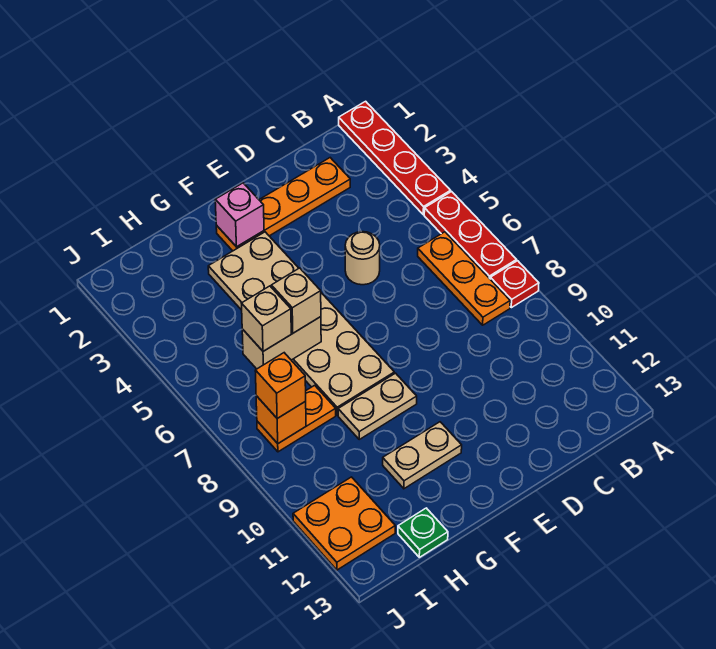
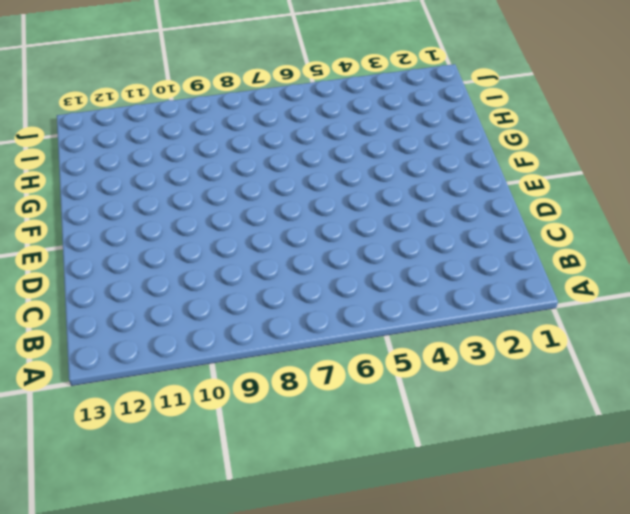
none -> red 1x4 plate [339,101,451,215]
none -> red 1x3 plate [424,192,517,279]
none -> red 1x1 plate [490,261,539,308]

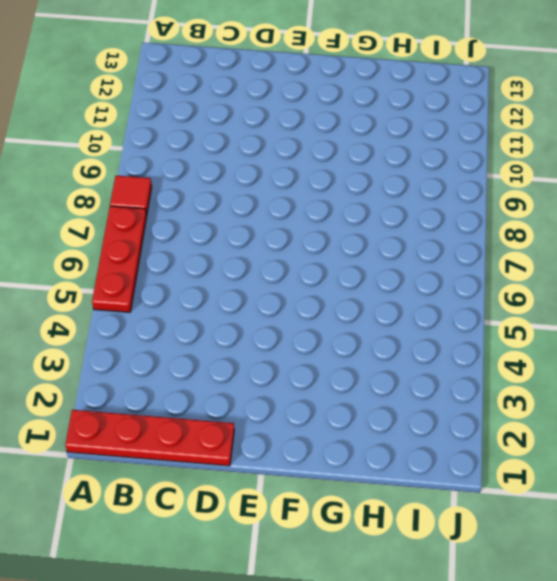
red 1x4 plate [65,410,234,466] -> red 1x4 plate turned to [339,101,451,215]
red 1x1 tile [110,176,152,216] -> red 1x1 plate [490,261,539,308]
none -> orange 1x3 plate [418,232,510,325]
none -> orange 1x4 plate [216,158,350,251]
none -> tan 1x1 round brick [345,232,380,285]

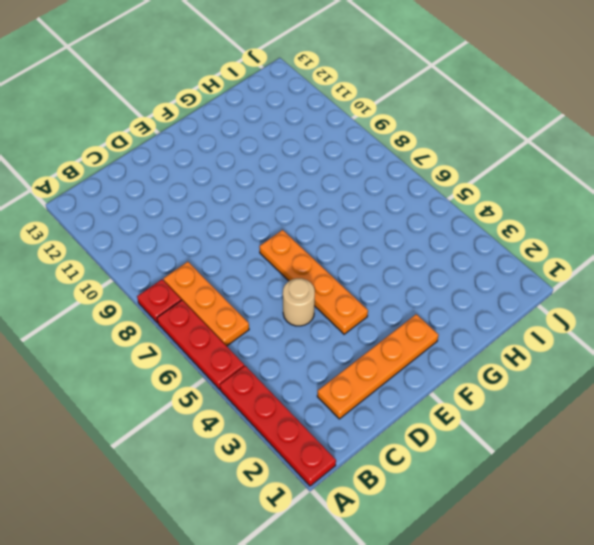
orange 1x4 plate [259,230,368,334] -> none
none -> tan 2x6 plate [208,232,394,415]
none -> tan 1x2 plate [338,373,417,439]
none -> tan 1x2 plate [383,422,462,489]

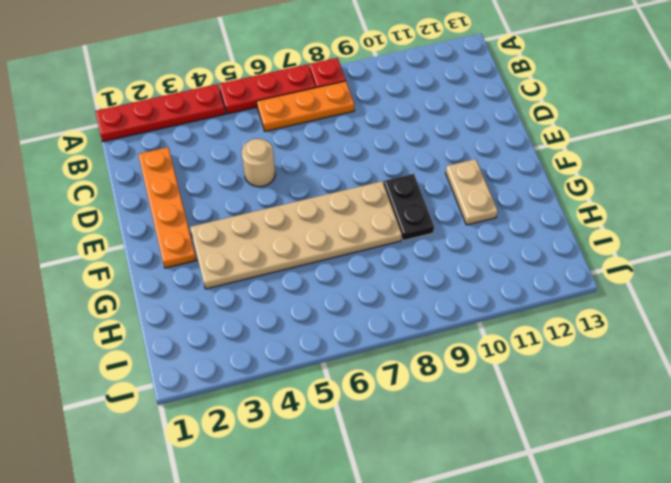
black 1x2 plate [384,174,434,241] -> tan 1x2 plate [338,373,417,439]
none -> orange 1x2 plate [257,385,336,452]
none -> green 1x1 plate [398,508,448,557]
none -> orange 2x2 plate [293,477,395,570]

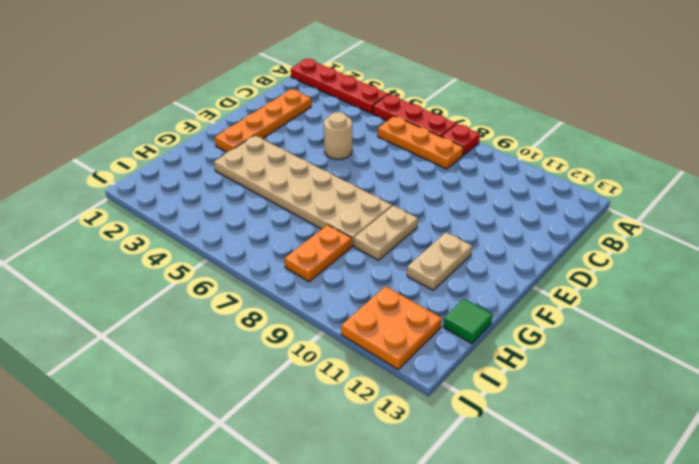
green 1x1 tile [443,299,493,343] -> green 1x1 plate [398,508,448,557]
none -> pink 1x1 brick [215,183,264,247]
none -> tan 1x2 brick [242,317,321,369]
none -> orange 1x1 brick [256,396,306,443]

